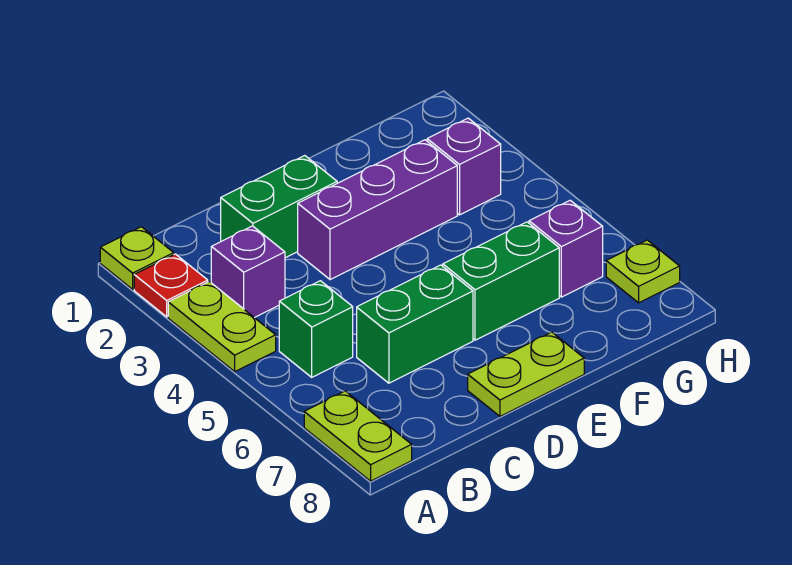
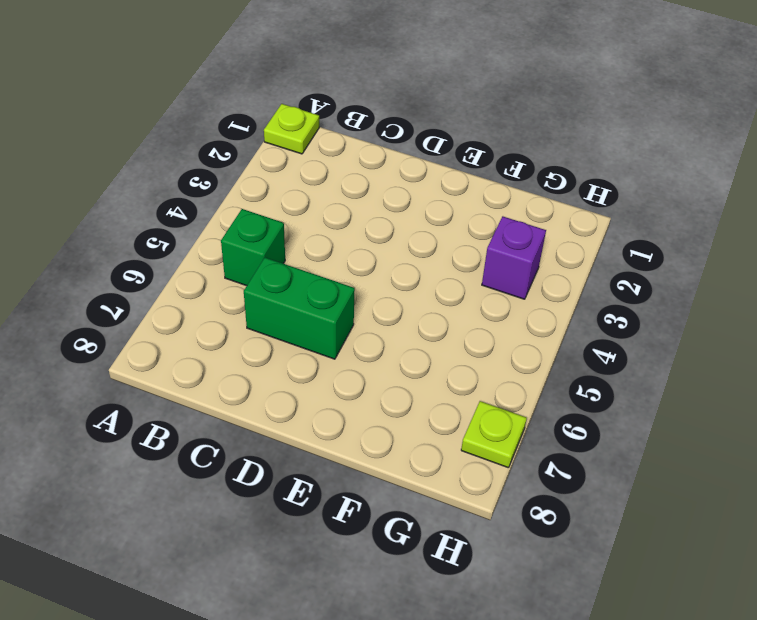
none -> red 1x1 plate [134,254,208,317]
none -> lime 1x2 plate [168,281,276,371]
none -> lime 1x2 plate [304,391,412,481]

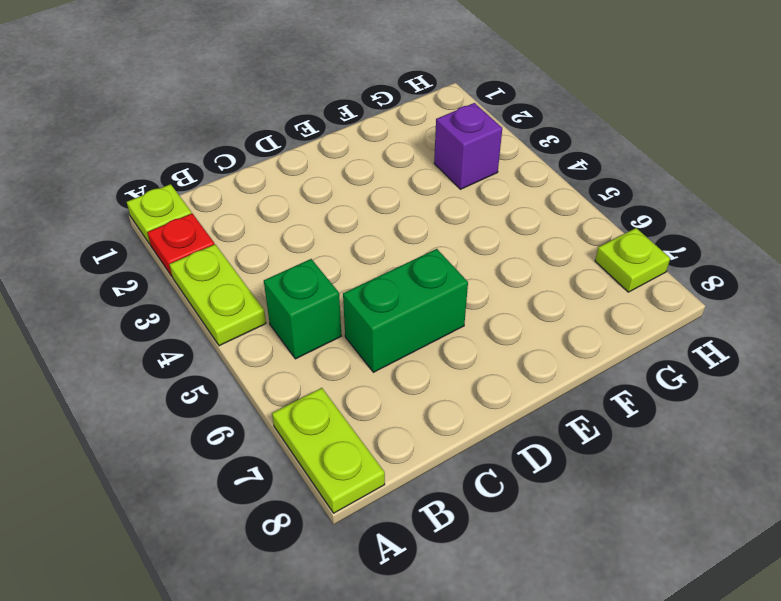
none -> purple 1x1 brick [211,226,285,318]
none -> green 1x2 brick [221,156,337,258]
none -> purple 1x3 brick [298,140,457,280]

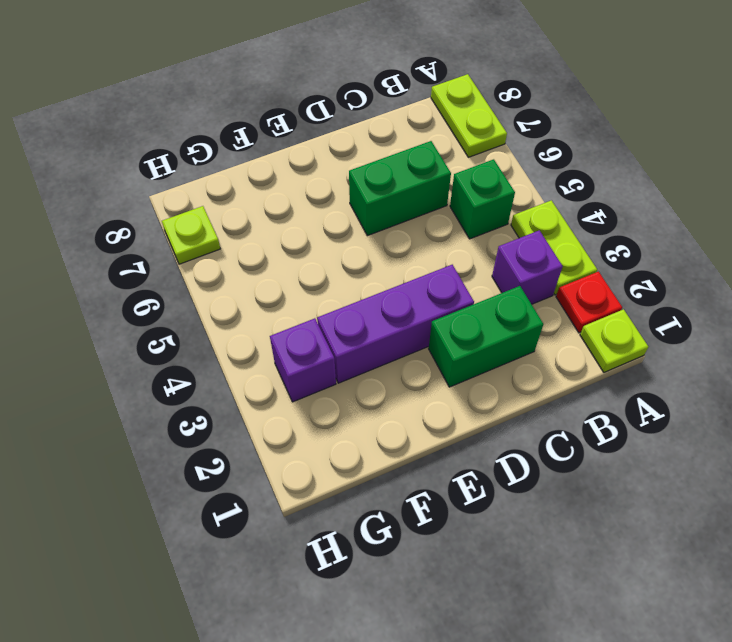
none -> lime 1x2 plate [468,332,584,416]
none -> green 1x2 brick [443,222,559,340]
none -> purple 1x1 brick [529,200,603,297]

